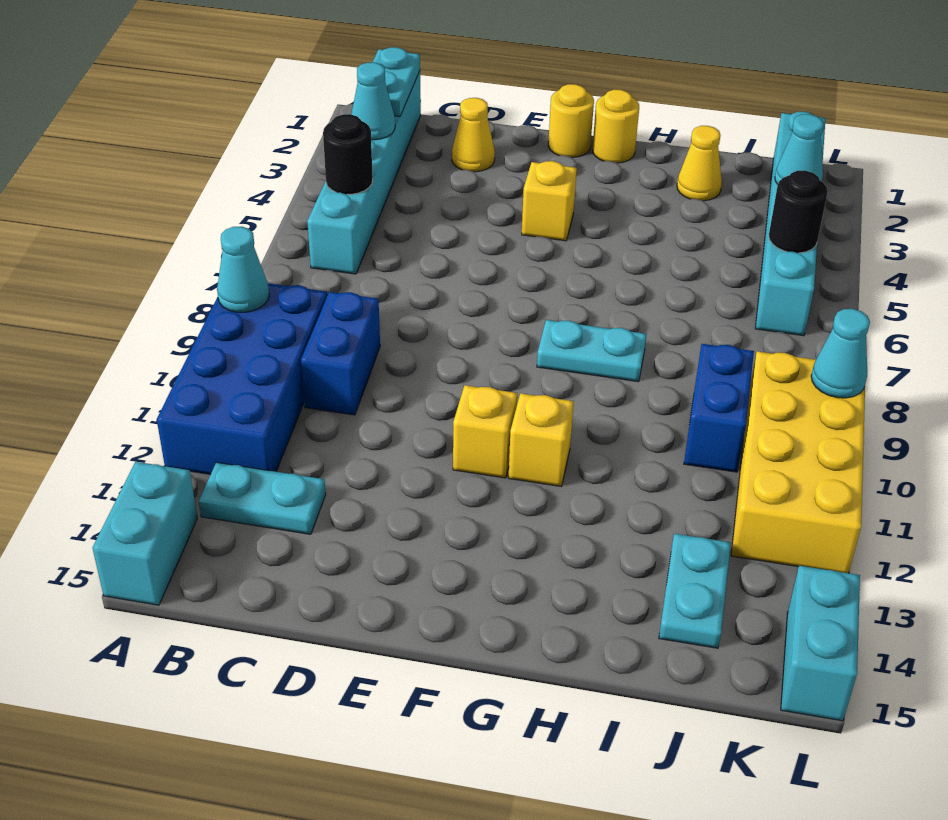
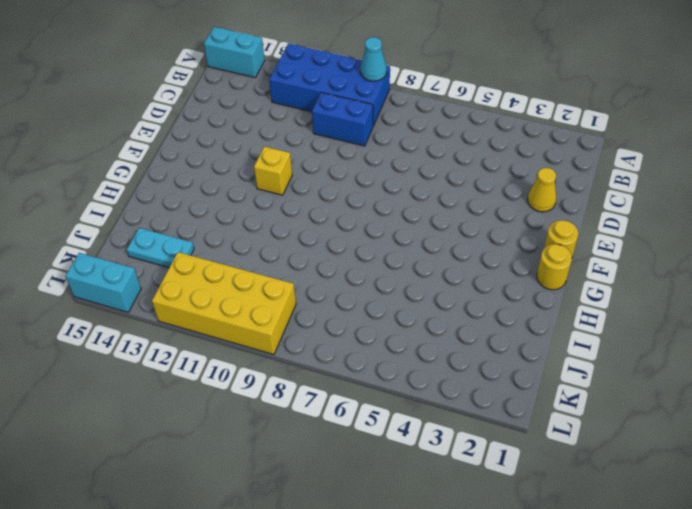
none -> cyan 1x6 brick [307,71,421,274]
none -> cyan 1x2 plate [199,462,326,534]
none -> yellow 1x1 brick [522,161,577,241]

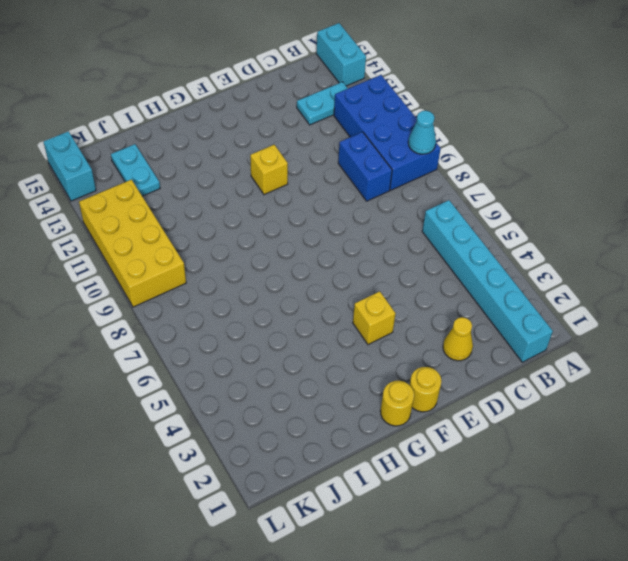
none -> cyan 1x2 plate [537,320,647,382]
none -> yellow 1x1 brick [509,393,574,487]
none -> yellow 1x1 cone [677,126,722,201]

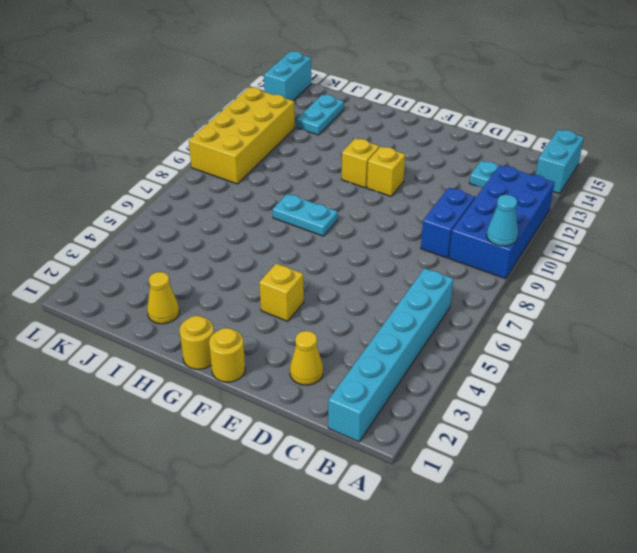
none -> blue 1x2 brick [684,344,754,472]
none -> cyan 1x6 brick [755,112,826,336]
none -> cyan 1x2 plate [373,47,420,116]

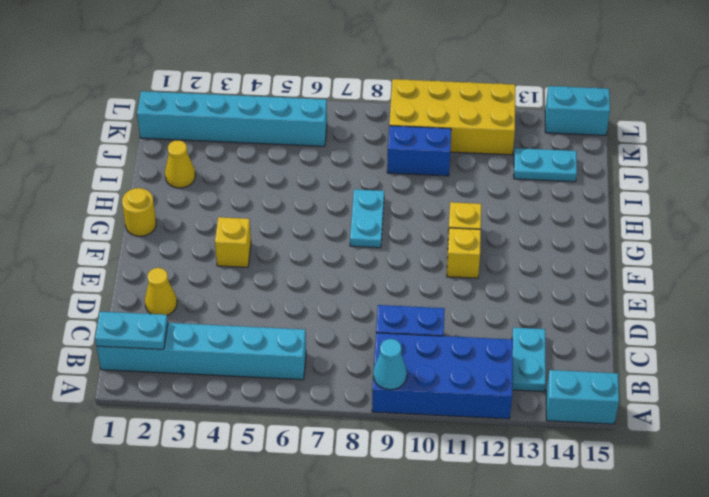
none -> yellow 1x1 round brick [548,84,594,157]
none -> cyan 1x1 cone [351,62,395,140]
none -> black 1x1 round brick [323,114,373,194]

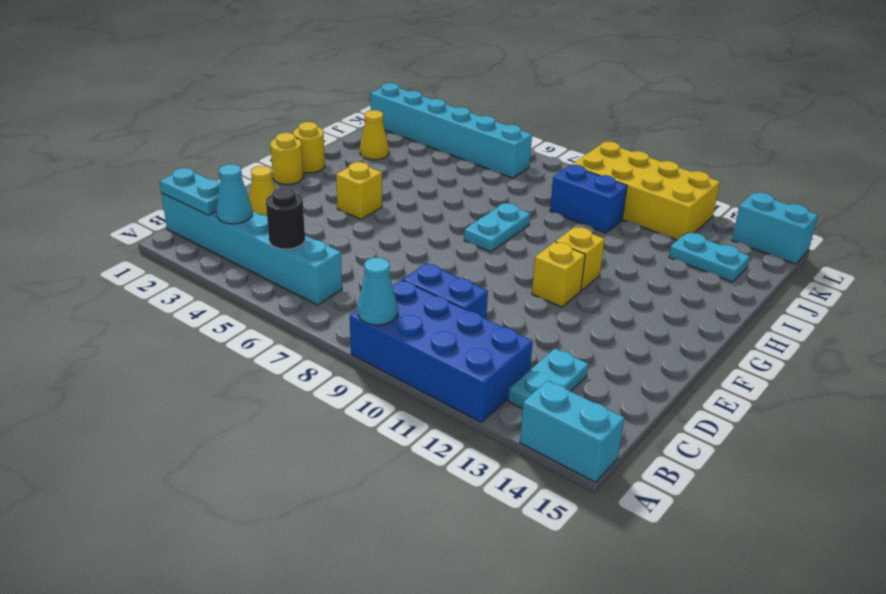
none -> cyan 1x1 cone [775,114,824,184]
none -> black 1x1 round brick [769,171,828,253]
none -> cyan 1x1 cone [811,309,870,398]

